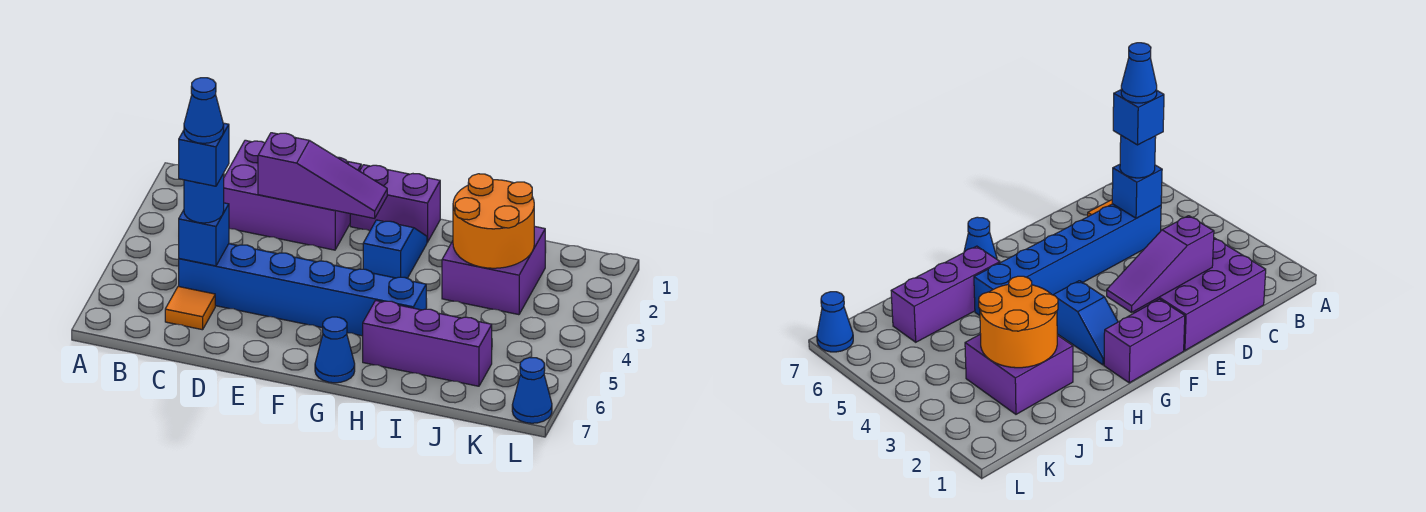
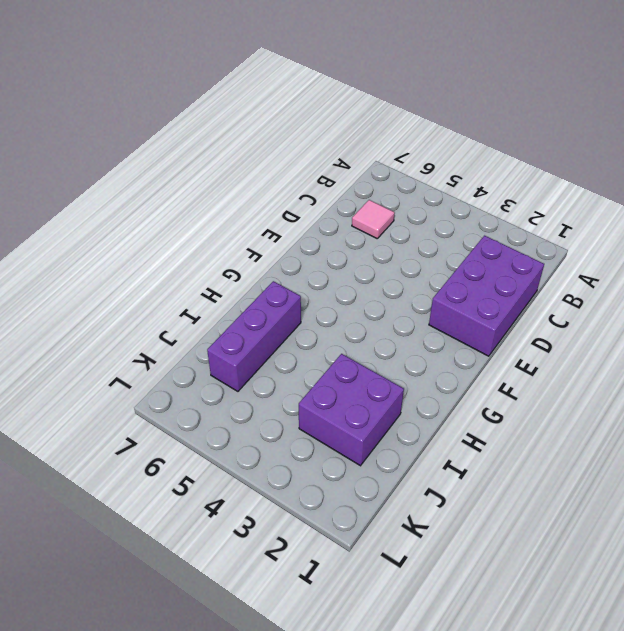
pink 1x1 tile [352,200,395,238] -> orange 1x1 tile [165,286,215,330]
none -> blue 1x6 brick [179,244,426,336]
none -> purple 1x2 brick [350,165,440,242]
none -> blue 1x2 slope [363,220,427,278]

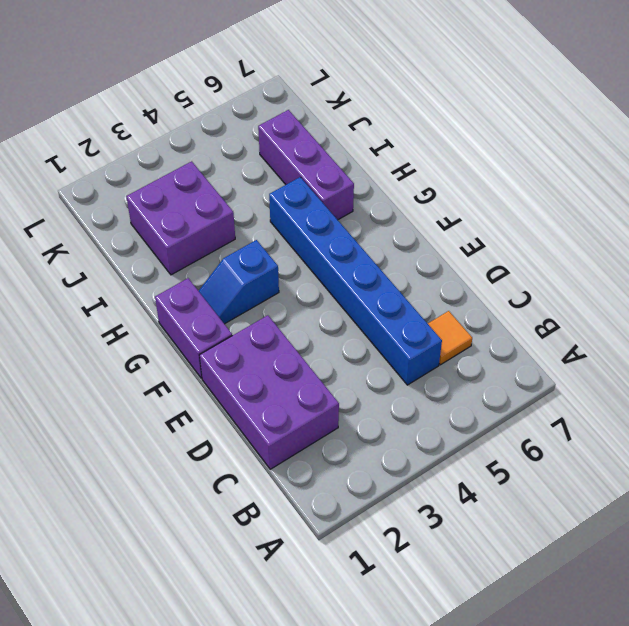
none -> blue 1x1 cone [315,317,355,383]
none -> blue 1x1 cone [512,358,552,423]
none -> blue 1x1 brick [179,203,229,266]

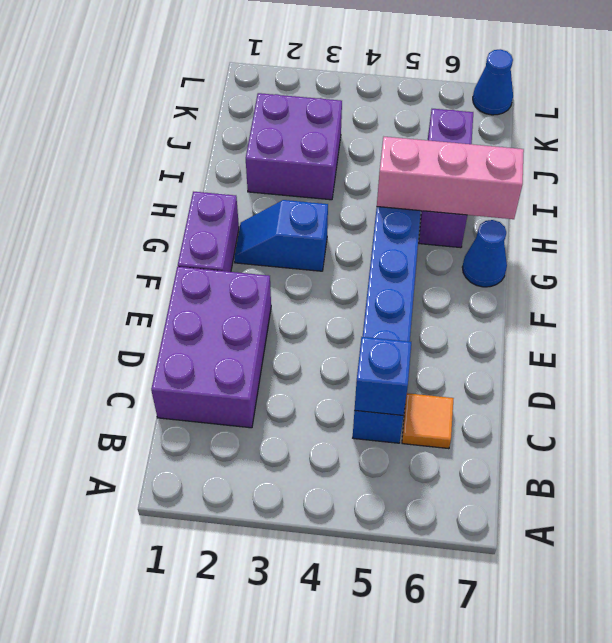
pink 1x3 brick [377,137,524,219] -> none
none -> purple 1x3 slope [258,133,387,218]
none -> orange 2x2 round brick [453,174,534,268]
none -> blue 1x1 round brick [184,174,224,223]

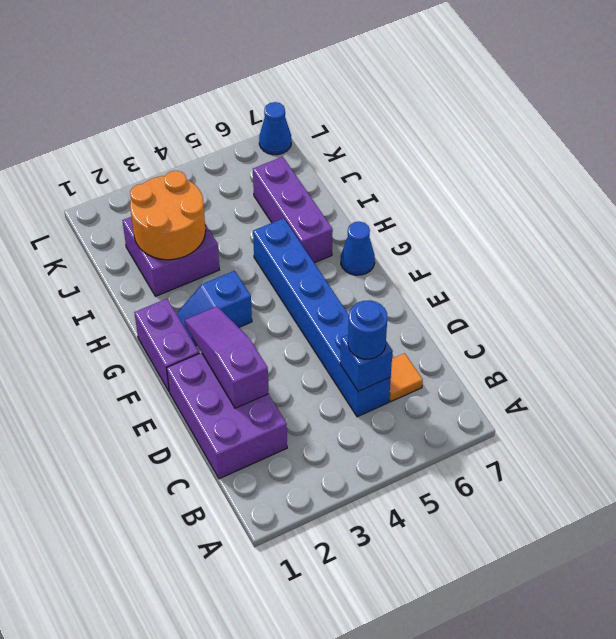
none -> blue 1x1 brick [179,123,229,186]
none -> blue 1x1 cone [184,78,224,143]

